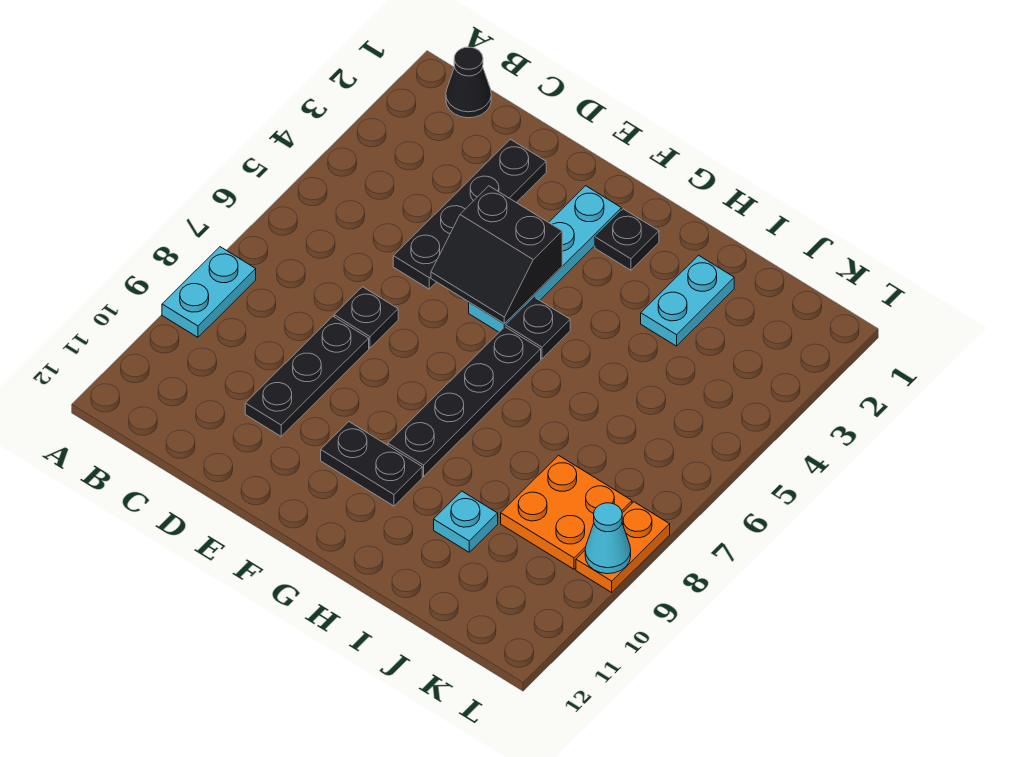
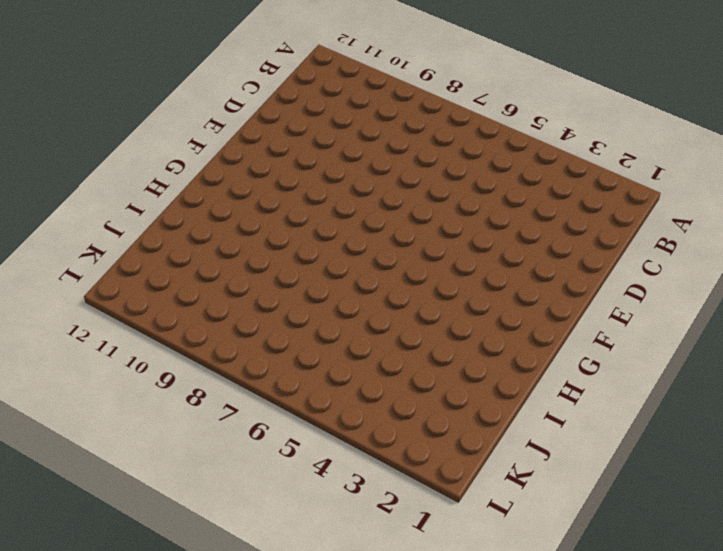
none -> cyan 1x2 plate [162,247,256,337]
none -> black 1x1 cone [446,47,491,118]
none -> black 1x4 plate [393,139,546,289]

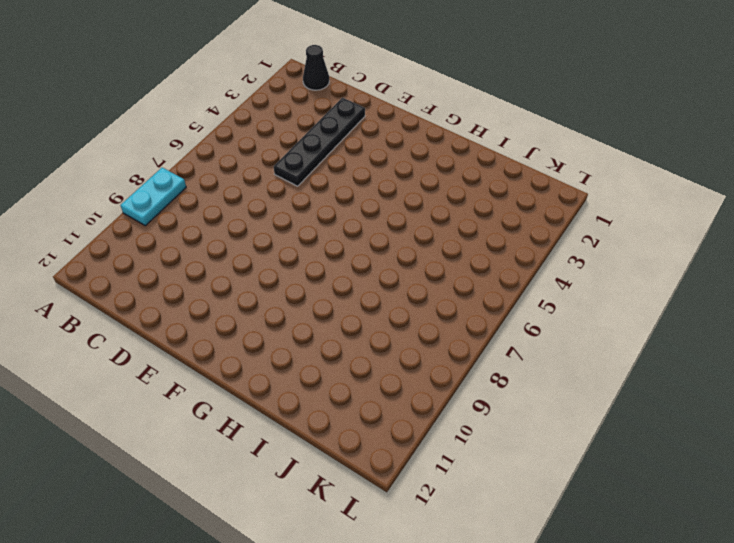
none -> black 1x1 plate [334,287,398,348]
none -> black 1x3 plate [245,316,369,436]
none -> cyan 1x4 plate [469,186,621,332]

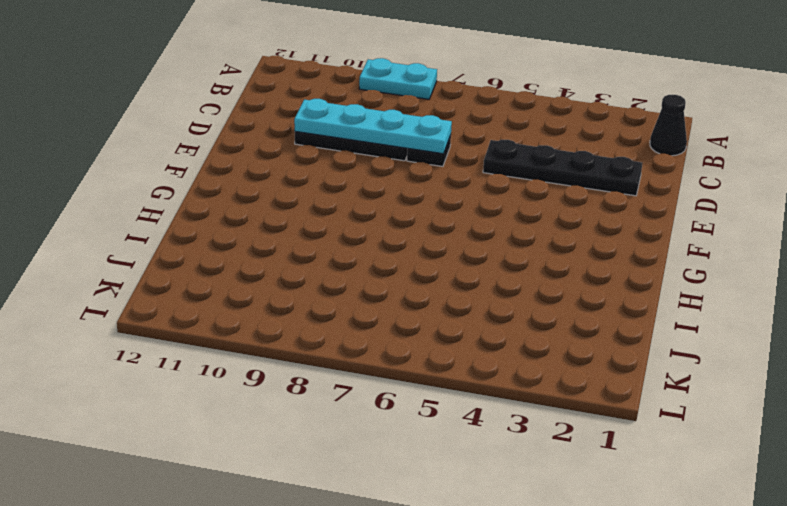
cyan 1x4 plate [294,99,452,154] -> cyan 1x4 plate moved to [469,186,621,332]
none -> black 1x2 plate [321,422,422,506]
none -> black 1x1 plate [595,209,659,270]
none -> black 1x1 plate [506,297,570,359]

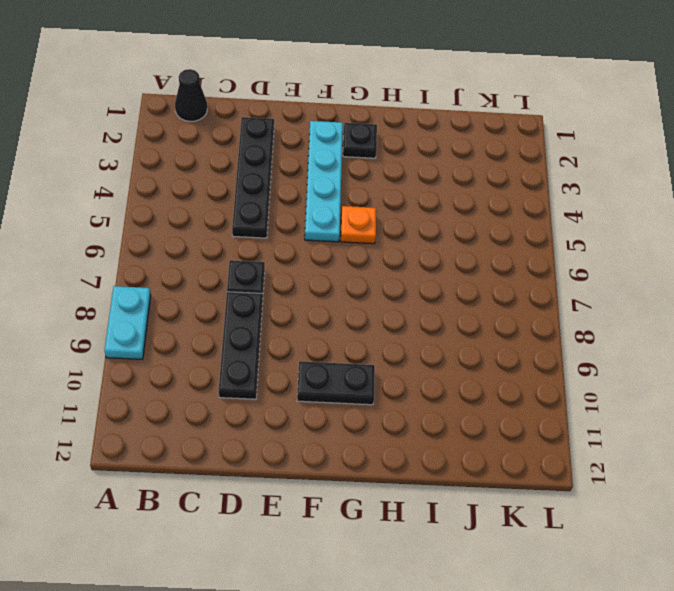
orange 1x1 plate [341,206,376,244] -> black 1x1 plate [506,297,570,359]
none -> black 1x4 plate [388,327,541,476]
none -> cyan 1x2 plate [641,255,734,346]
none -> cyan 1x1 plate [434,491,498,552]

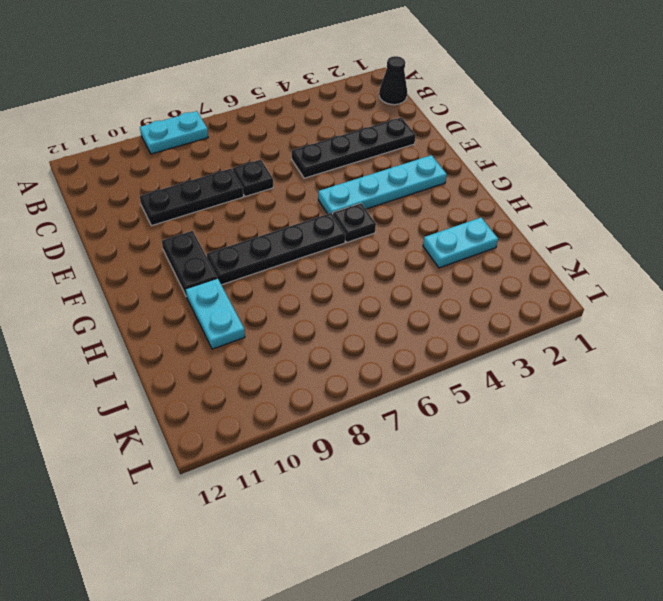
cyan 1x2 plate [186,278,245,349] -> cyan 1x1 plate [434,491,498,552]
none -> black 1x1 plate [595,209,659,270]
none -> orange 2x2 plate [501,455,632,569]
none -> orange 1x2 plate [576,502,670,592]

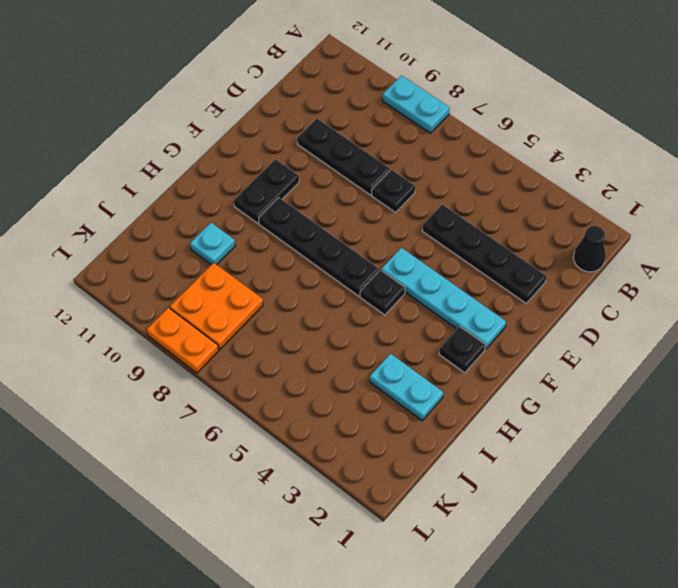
none -> black 2x2 slope [431,186,562,323]
none -> cyan 1x1 cone [585,503,631,574]

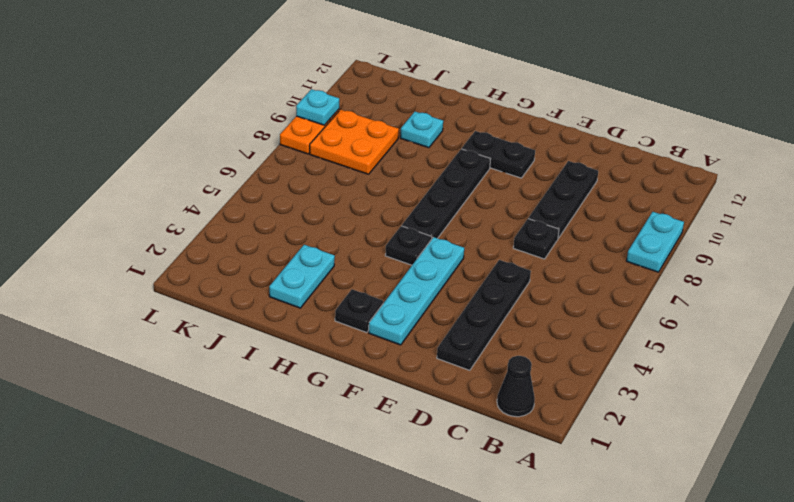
cyan 1x1 plate [296,89,339,125] -> cyan 1x1 cone [585,503,631,574]
none -> black 2x2 slope [431,186,562,323]

